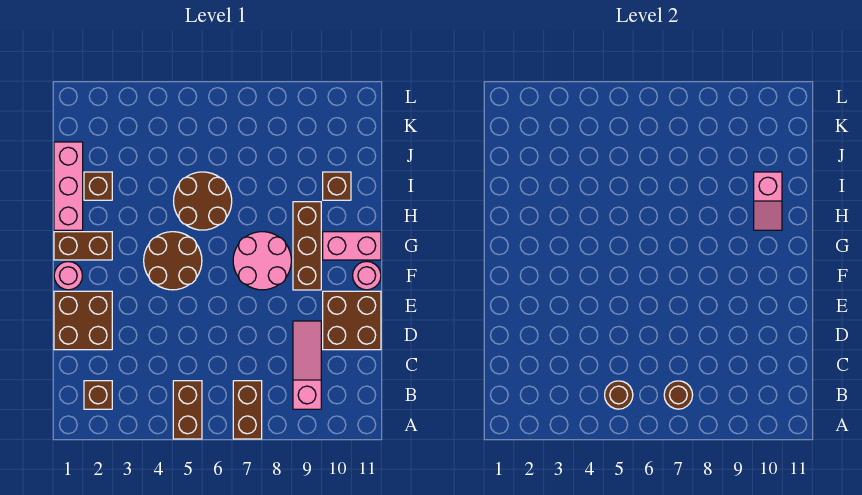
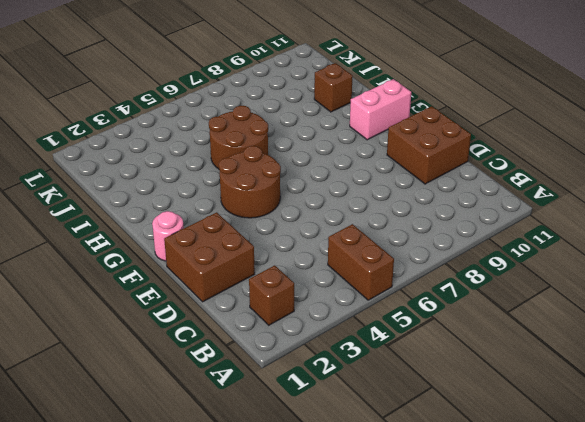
none -> brown 1x2 brick [233,381,262,439]
none -> pink 1x3 slope [293,321,321,409]
none -> pink 2x2 round brick [233,232,291,290]

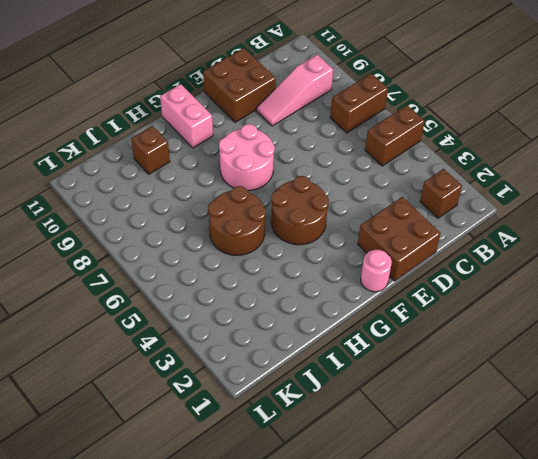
none -> brown 1x3 brick [293,202,321,290]
none -> pink 1x1 round brick [353,261,381,290]
none -> brown 1x2 brick [54,232,112,260]

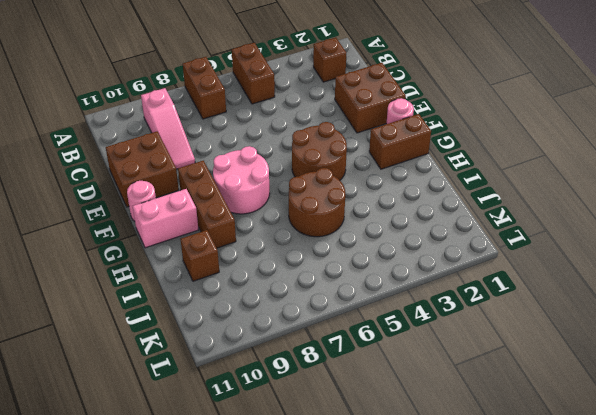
none -> pink 1x3 brick [54,142,83,230]
none -> brown 1x1 brick [84,172,112,200]
none -> brown 1x1 round brick [605,381,633,409]

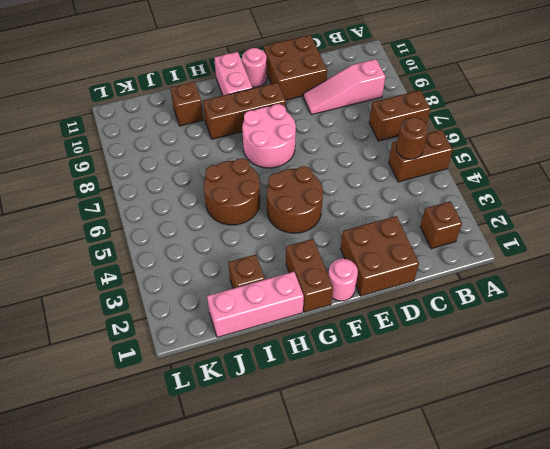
none -> brown 1x1 round brick [664,381,693,409]
none -> pink 1x2 slope [754,172,782,230]

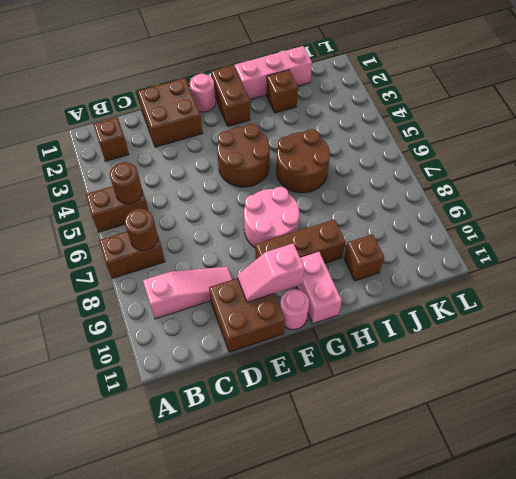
pink 1x2 slope [237,244,304,302] -> pink 1x2 slope moved to [754,172,782,230]

